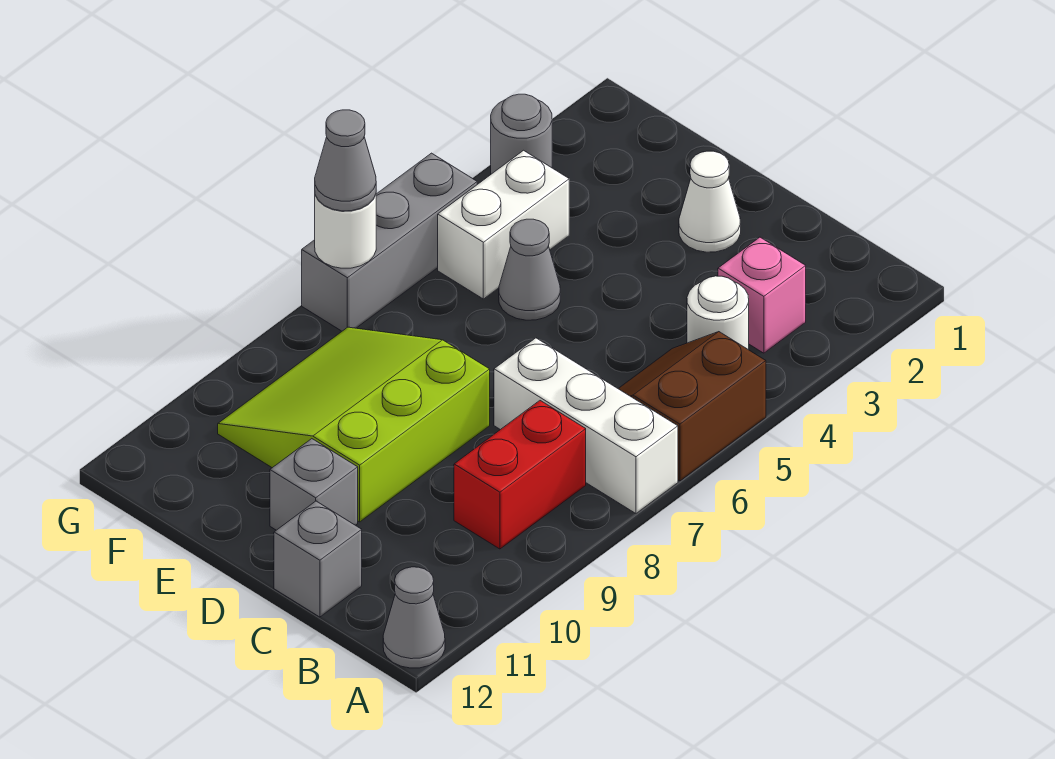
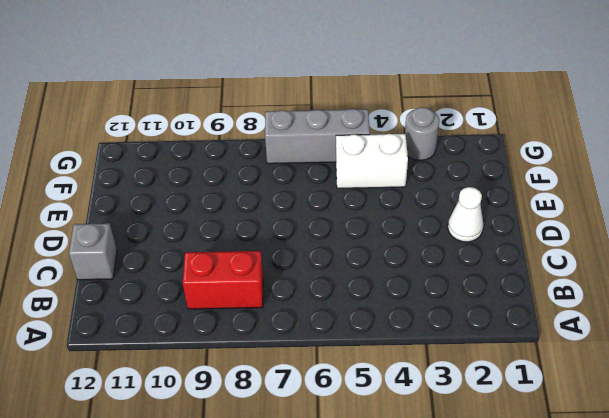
none -> brown 2x2 slope [618,332,766,481]
none -> white 1x3 brick [494,338,678,513]
none -> grey 1x1 cone [383,567,445,668]

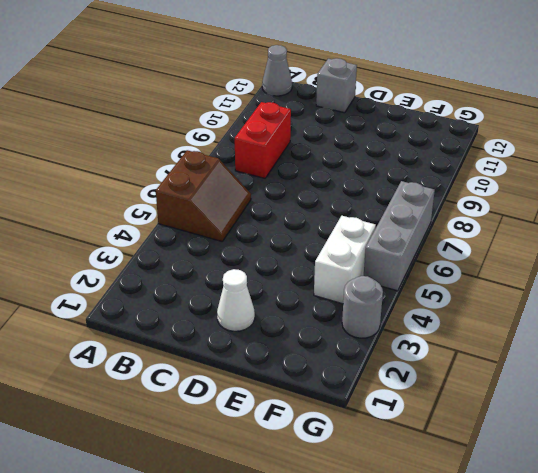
none -> white 1x3 brick [494,338,678,513]
none -> pink 1x1 brick [718,237,806,353]
none -> white 1x1 round brick [687,276,749,350]

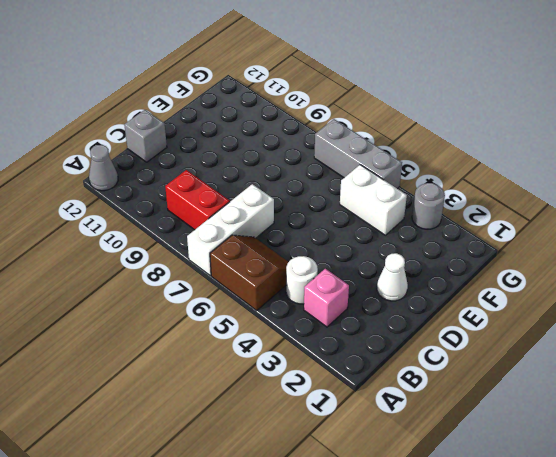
none -> lime 3x3 slope [218,327,490,522]
none -> grey 1x1 brick [270,439,358,530]
none -> grey 1x1 cone [499,219,560,320]

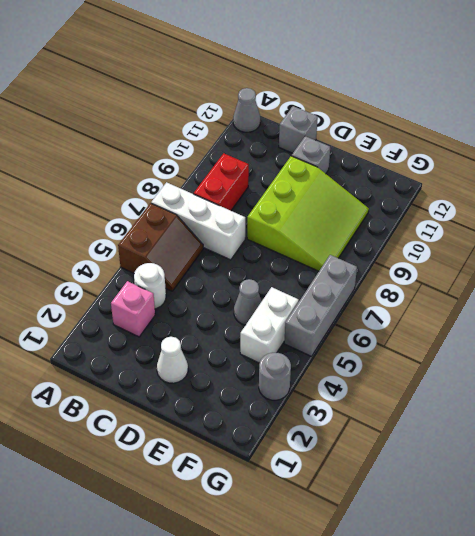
none -> white 1x1 round brick [315,195,376,268]
none -> grey 1x1 cone [315,110,376,211]

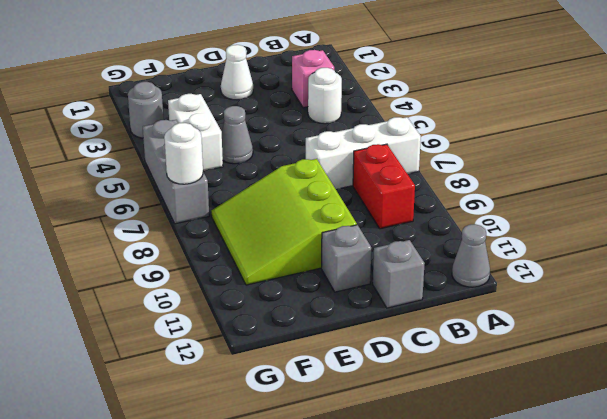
none -> brown 2x2 slope [618,332,766,481]
none -> grey 1x1 cone [315,110,376,211]

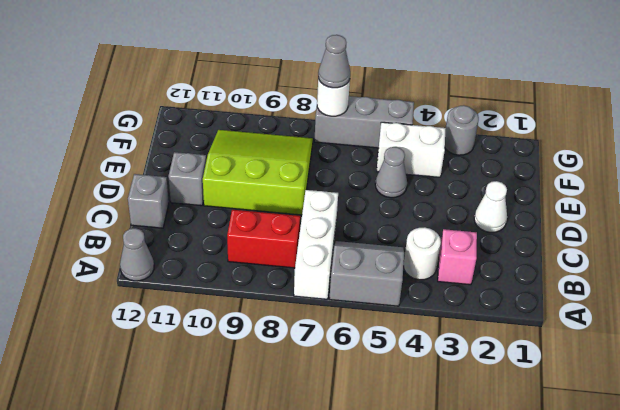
grey 2x2 slope [329,241,404,306] -> brown 2x2 slope [618,332,766,481]

